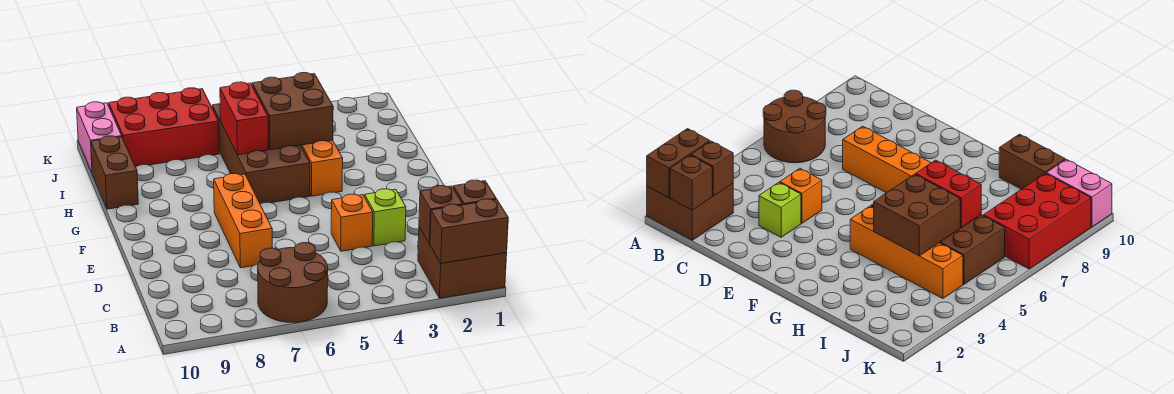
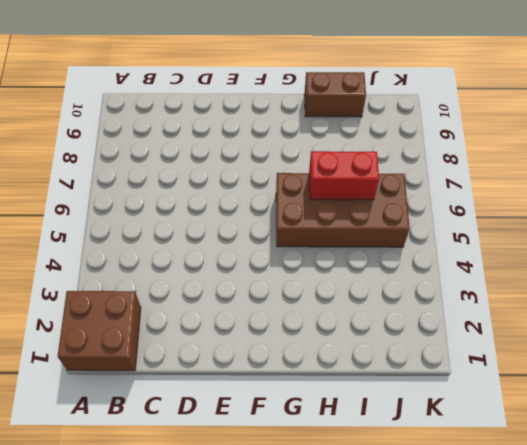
none -> brown 2x2 round brick [258,243,328,323]
none -> lime 1x1 brick [365,189,406,246]
none -> orange 1x1 brick [331,194,373,251]

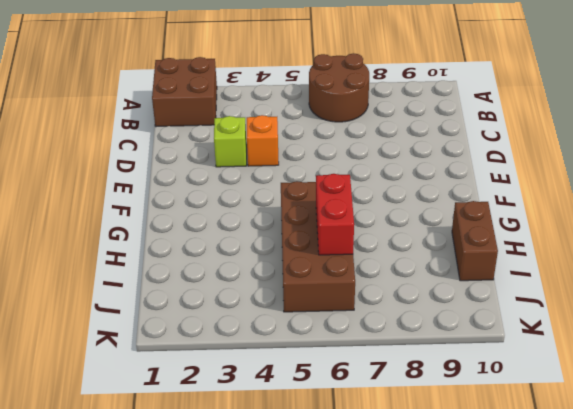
none -> orange 1x3 brick [214,173,272,268]
none -> orange 1x4 brick [301,140,343,196]
none -> red 2x3 brick [109,88,219,167]

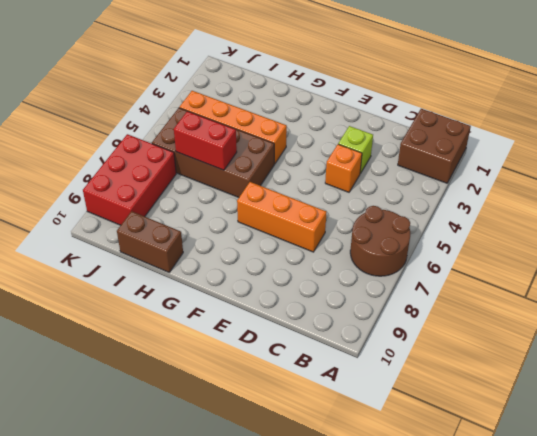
none -> pink 1x2 brick [77,102,122,172]
none -> brown 1x2 brick [430,199,508,263]
none -> brown 1x1 brick [453,180,496,205]

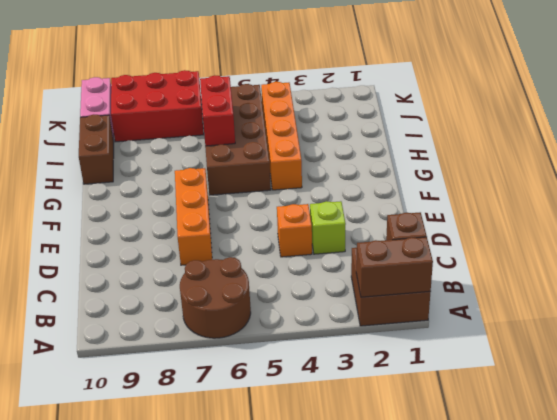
none -> brown 1x1 brick [419,186,463,244]
none -> brown 2x2 brick [252,73,333,150]

